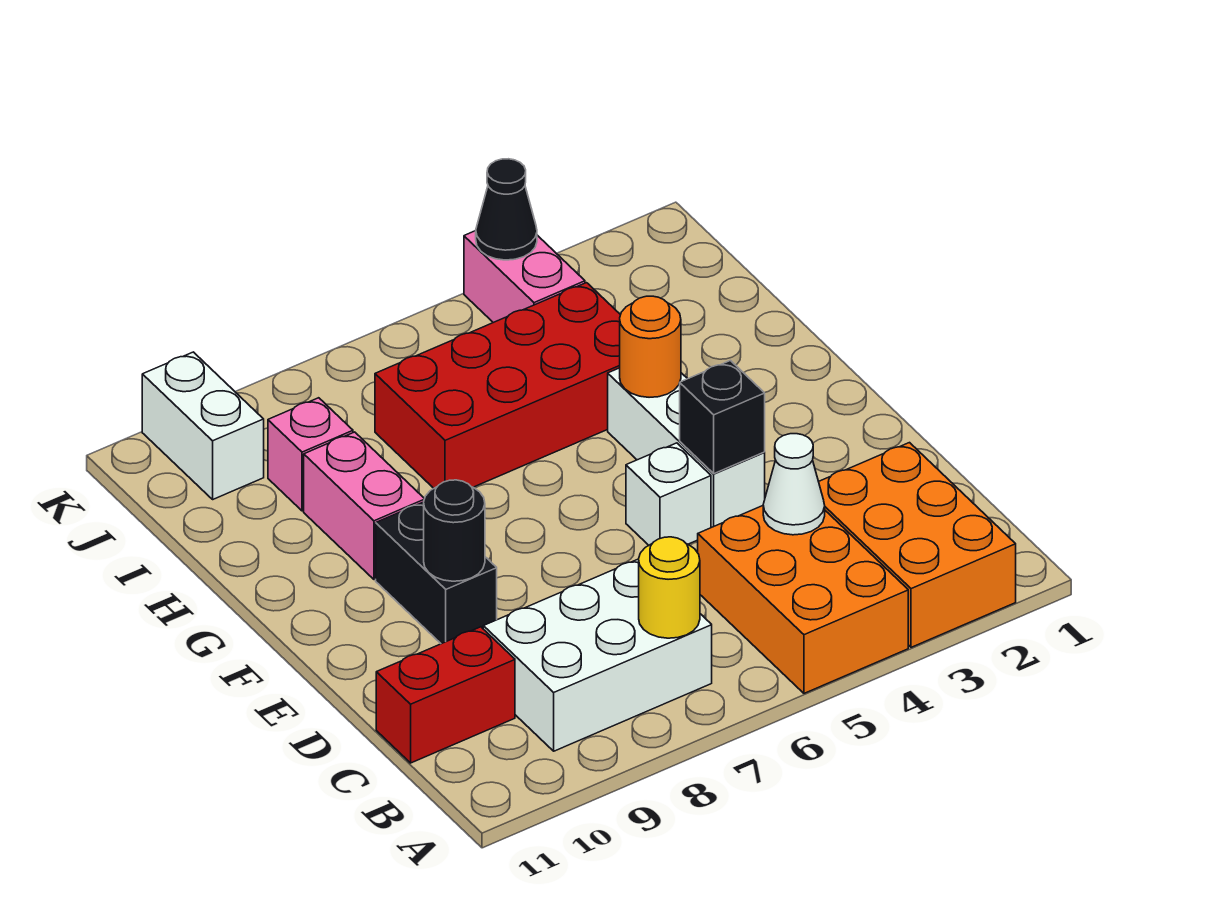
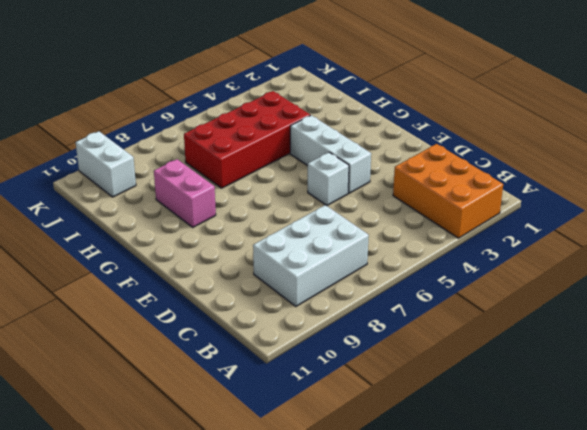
none -> orange 2x3 brick [698,506,908,693]
none -> red 1x2 brick [376,627,515,763]
none -> black 1x2 brick [376,502,497,644]

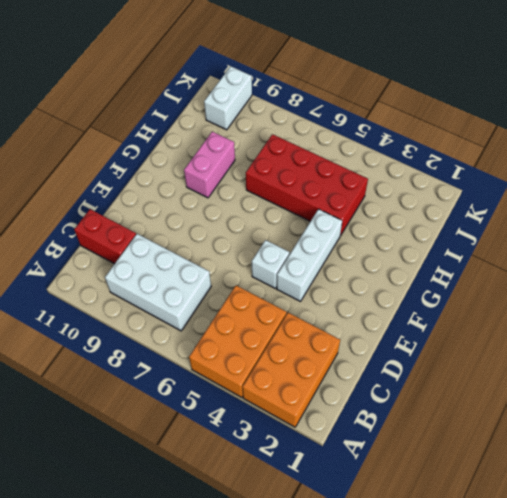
none -> black 1x2 brick [376,502,497,644]
none -> pink 1x1 brick [268,398,353,511]
none -> pink 1x2 brick [464,231,585,323]

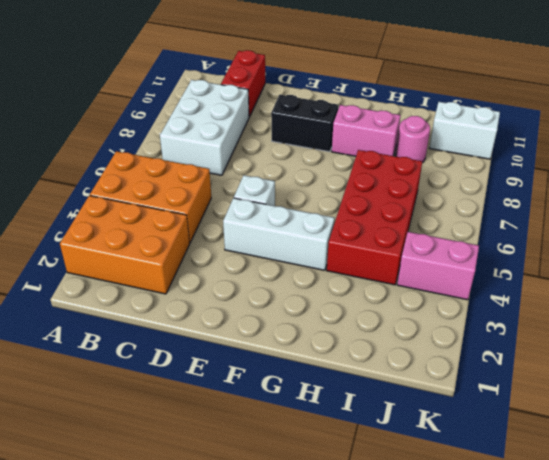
pink 1x1 round brick [396,116,430,163] -> pink 1x1 brick [268,398,353,511]
none -> yellow 1x1 round brick [639,537,700,638]
none -> white 1x1 cone [763,434,825,535]
none -> black 1x1 brick [680,361,765,474]

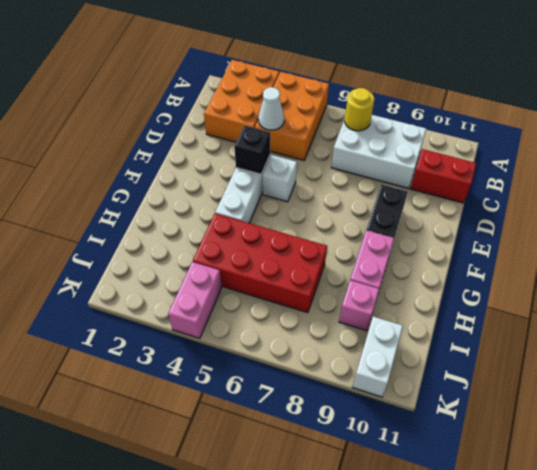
none -> black 1x1 round brick [424,480,485,581]
none -> orange 1x1 round brick [620,296,681,397]
none -> black 1x1 cone [476,159,537,260]

